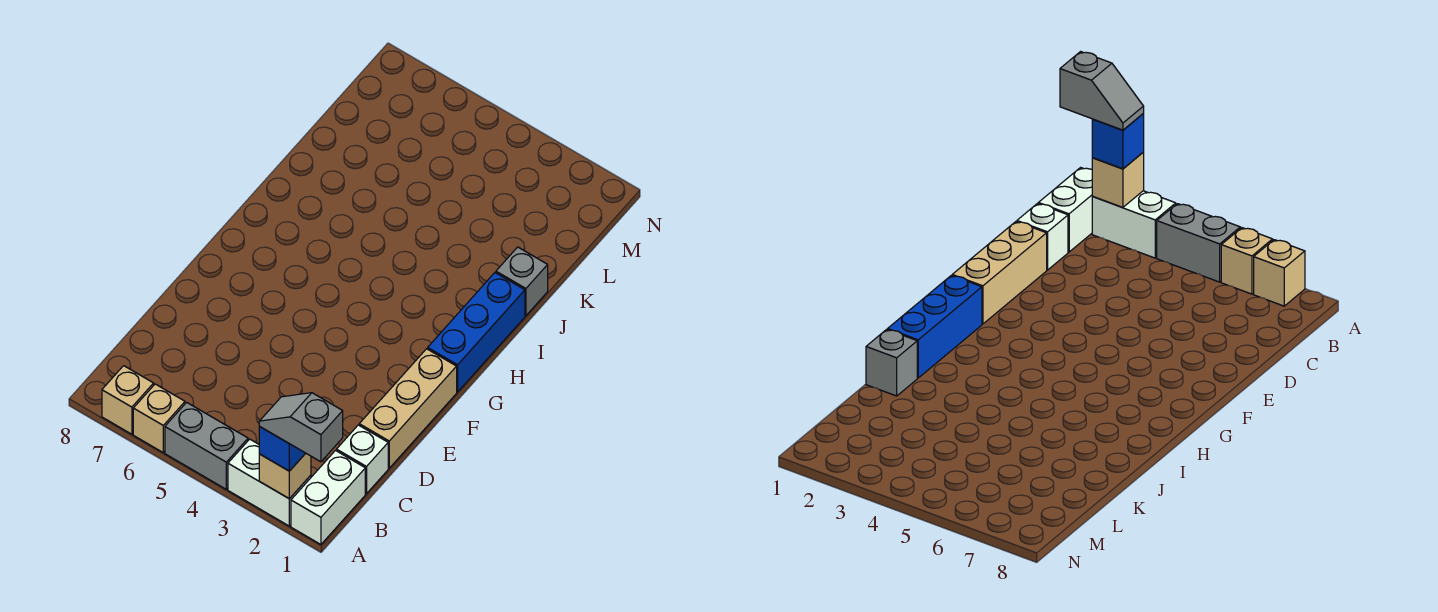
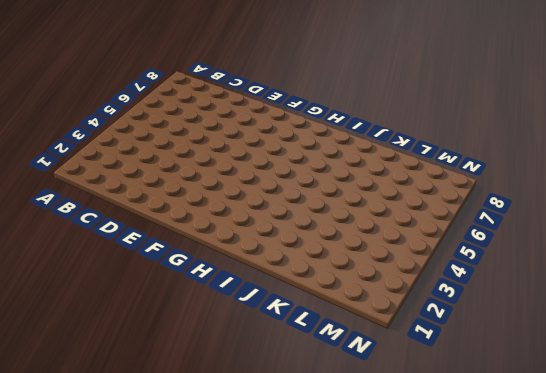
none -> white 1x2 brick [291,451,365,544]
none -> white 1x2 brick [228,439,311,526]
none -> grey 1x2 brick [165,402,248,489]

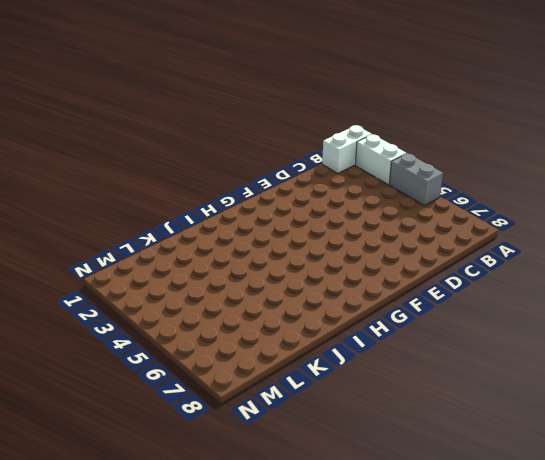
none -> tan 1x1 brick [133,384,185,452]
none -> tan 1x1 brick [102,366,154,434]
none -> white 1x1 brick [337,425,388,494]

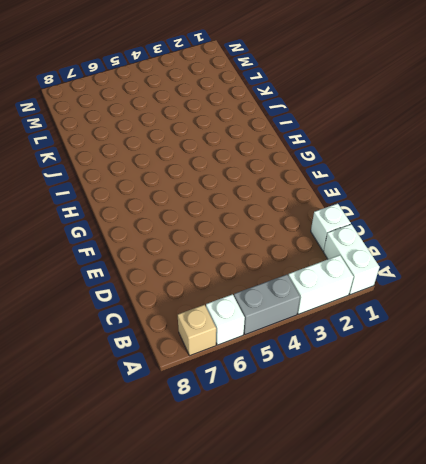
white 1x1 brick [206,294,245,345] -> tan 1x1 brick [133,384,185,452]
none -> tan 1x3 brick [359,349,457,468]
none -> blue 1x3 brick [428,273,525,392]
none -> grey 1x1 brick [496,247,548,316]

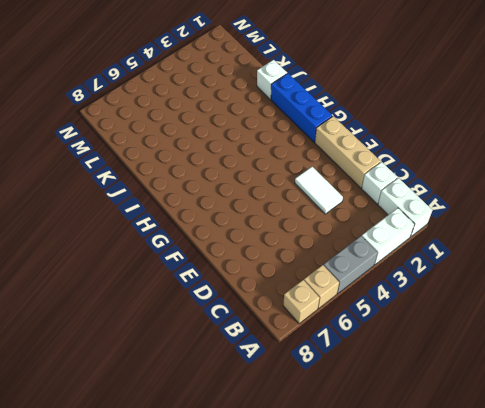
white 1x2 tile [295,167,343,214] -> none
white 1x1 brick [257,60,287,99] -> grey 1x1 brick [496,247,548,316]
none -> tan 1x1 brick [259,453,311,499]
none -> blue 1x1 brick [259,426,305,471]
none -> grey 1x2 slope [259,393,343,462]

